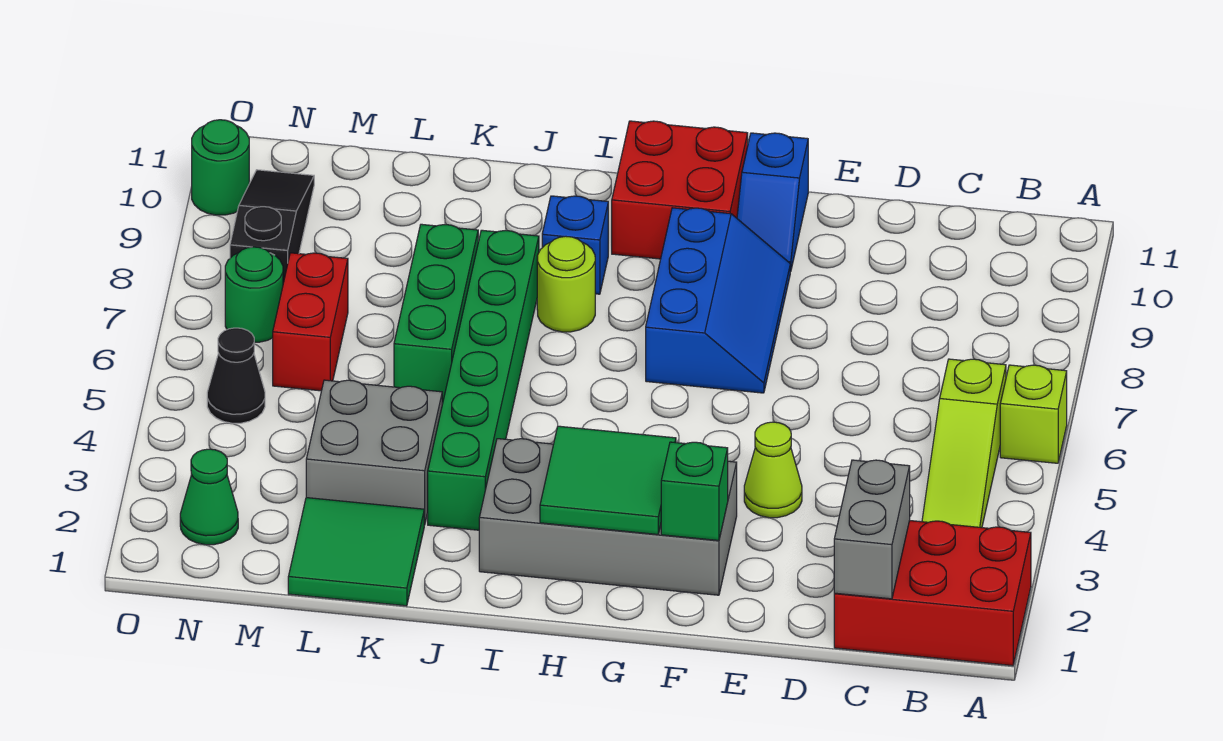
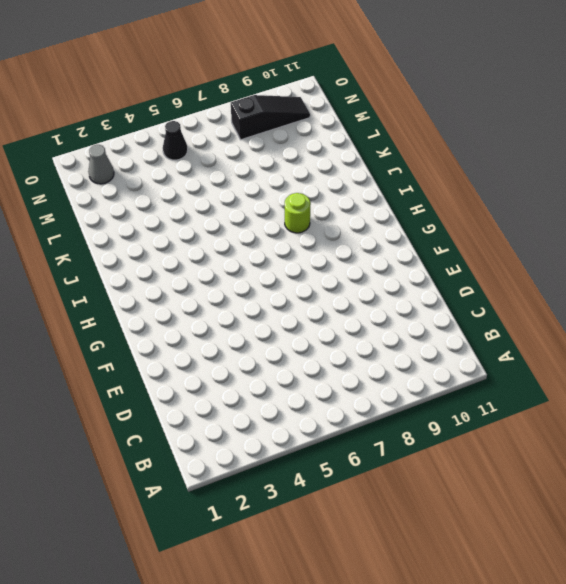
grey 1x1 cone [88,145,114,184] -> green 1x1 cone [180,449,238,545]
none -> red 2x3 brick [834,521,1031,666]
none -> lime 1x1 brick [1000,365,1067,463]
none -> lime 1x3 slope [922,359,1006,528]

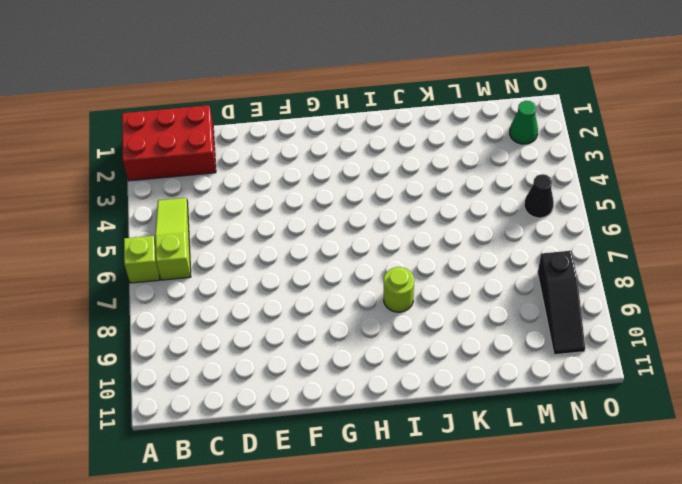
none -> lime 1x1 cone [744,422,802,518]
none -> grey 2x4 brick [479,439,737,595]
none -> blue 2x3 slope [646,208,790,393]

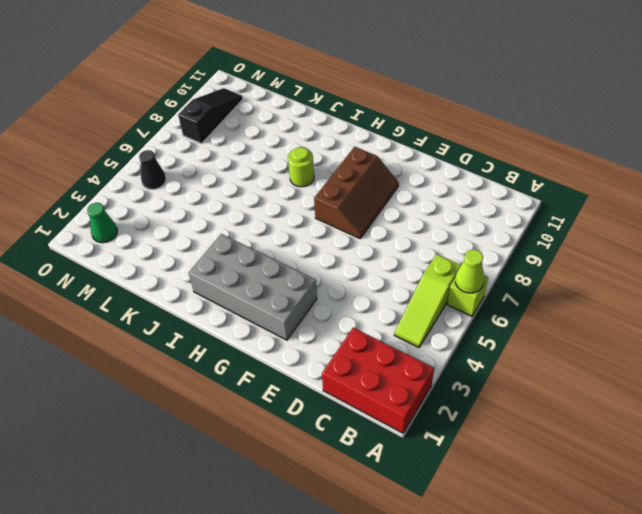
lime 1x1 cone [455,249,484,293] -> lime 1x1 cone moved to [744,422,802,518]
brown 2x3 slope [314,147,399,238] -> blue 2x3 slope [646,208,790,393]
none -> blue 1x2 slope [737,133,808,272]
none -> red 2x2 brick [612,121,748,259]
none -> blue 1x1 brick [542,196,608,294]

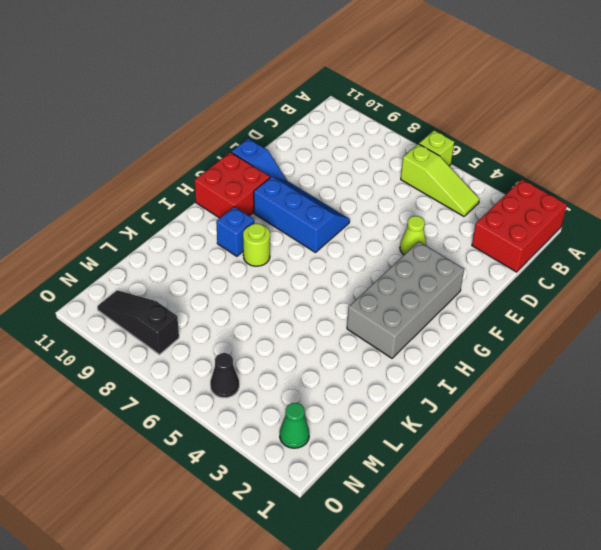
none -> green 1x6 brick [428,230,539,530]
none -> green 2x2 tile [288,498,424,606]
none -> grey 2x2 brick [306,380,442,525]

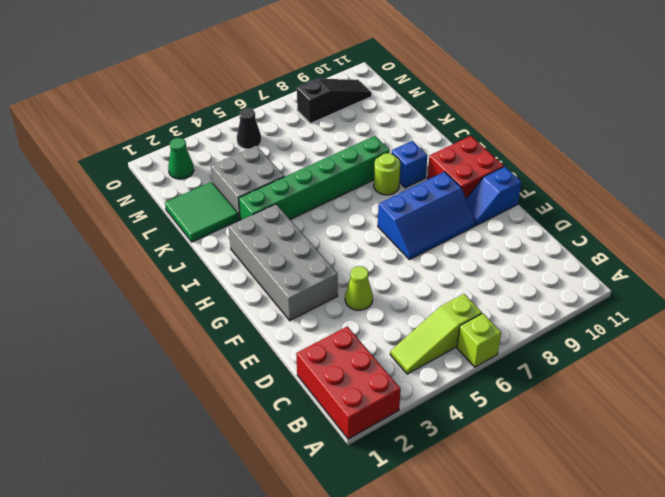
none -> green 1x3 brick [394,224,478,403]
none -> red 1x2 brick [273,253,348,391]
none -> green 1x1 round brick [225,247,283,342]

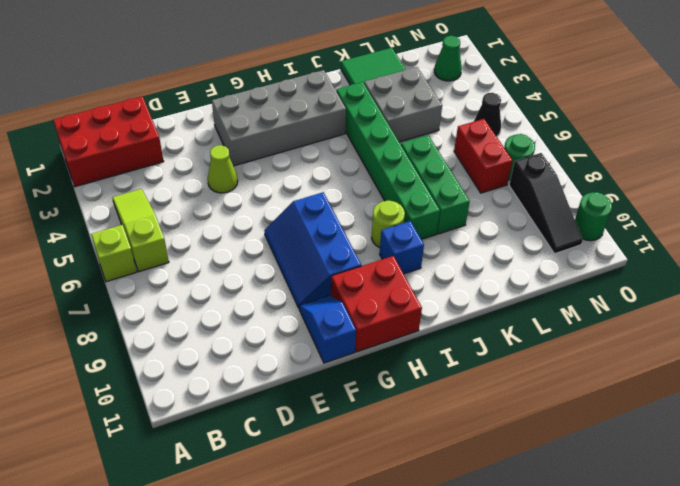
none -> grey 1x2 brick [834,460,910,599]
none -> green 1x1 brick [661,442,728,540]
none -> green 2x2 tile [540,426,676,534]

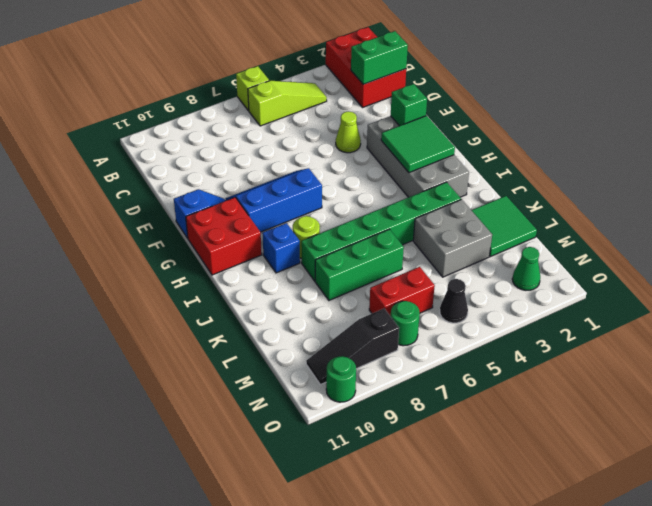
green 1x2 brick [351,31,408,84] -> grey 1x2 brick [834,460,910,599]

